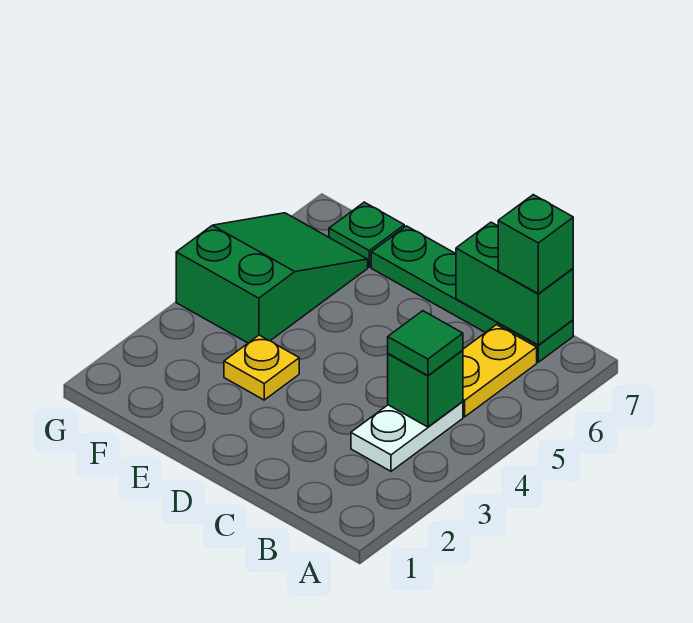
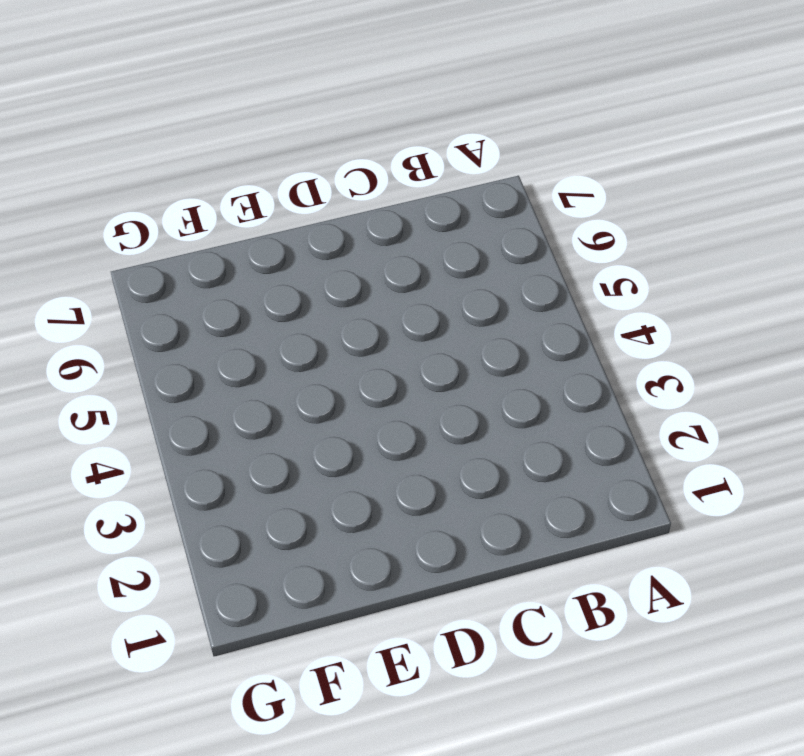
none -> white 1x2 plate [351,402,463,471]
none -> yellow 1x2 plate [463,325,537,417]

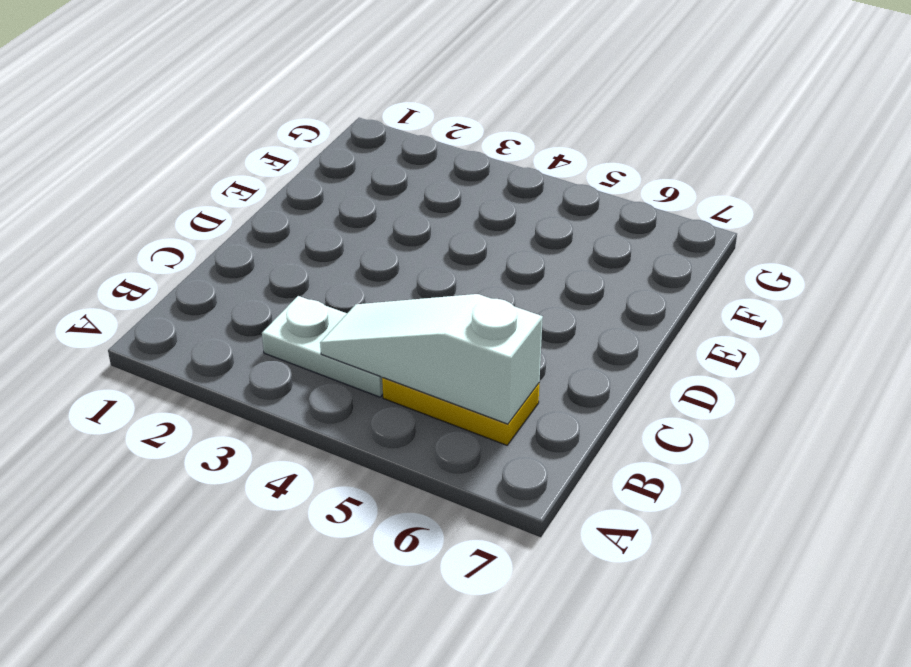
white 1x3 slope [320,294,543,424] -> green 1x1 brick [388,350,463,427]
none -> green 1x4 plate [371,226,573,362]
none -> yellow 1x1 plate [224,335,299,400]

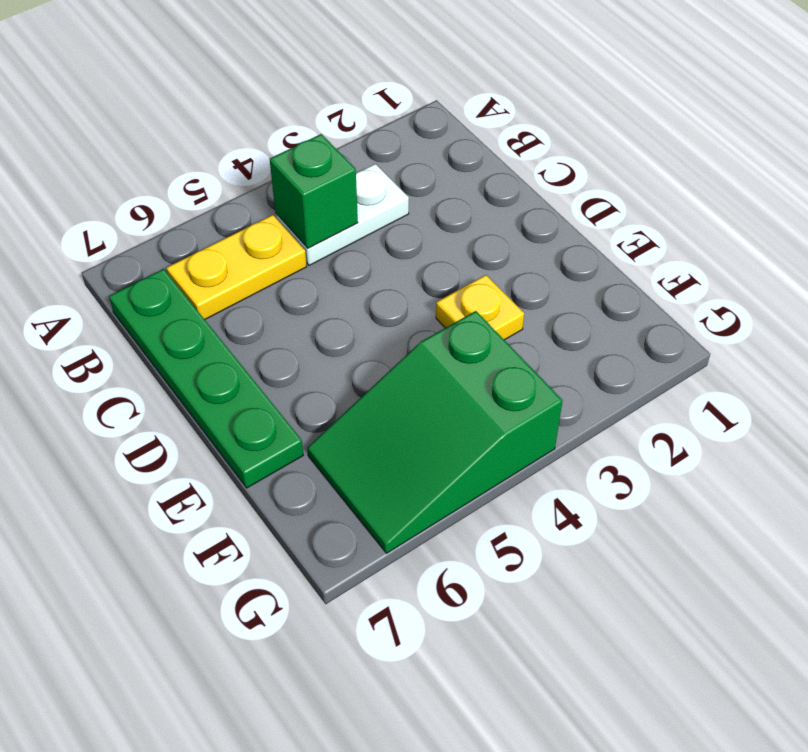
none -> green 1x1 plate [329,202,404,267]
none -> green 1x2 brick [456,222,573,345]

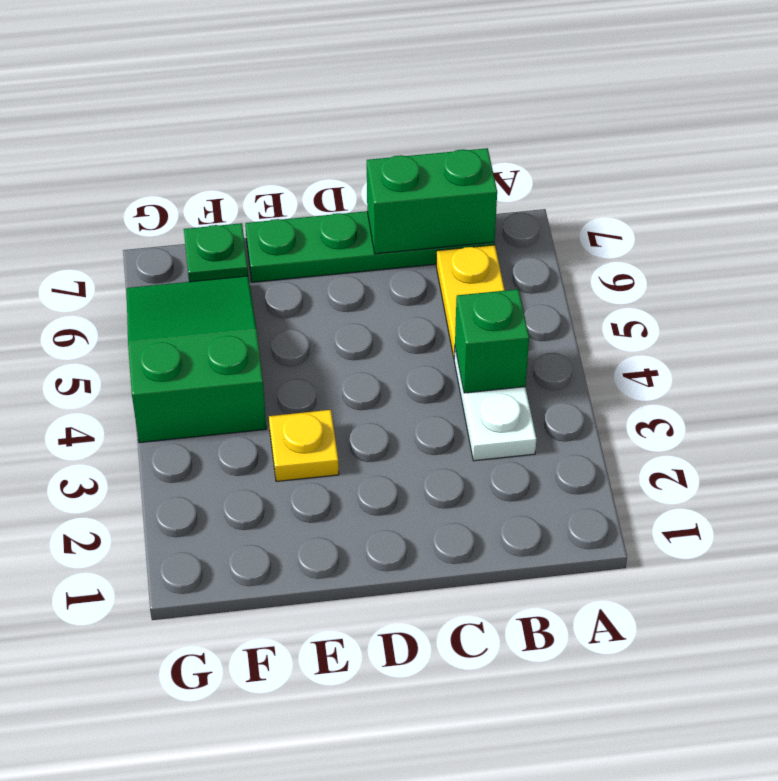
none -> green 1x1 tile [388,311,463,376]
none -> green 1x1 brick [498,195,573,294]

